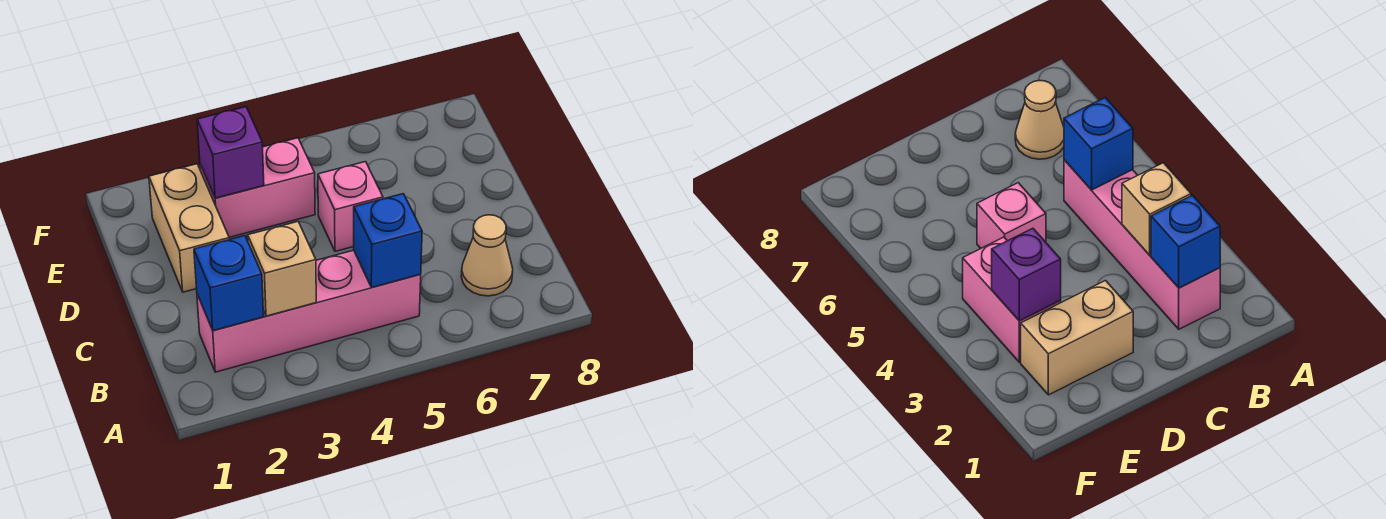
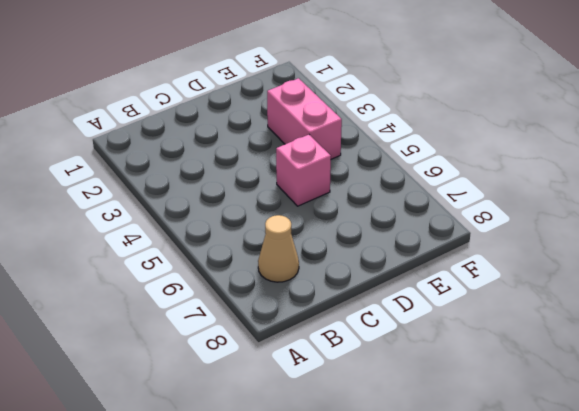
none -> pink 1x4 brick [197,250,421,372]
none -> tan 1x2 brick [149,164,229,292]

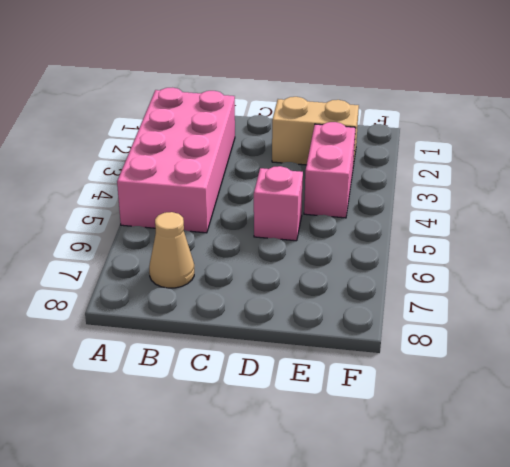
pink 2x4 brick [117,88,235,233] -> pink 1x4 brick [197,250,421,372]
none -> blue 1x1 brick [194,236,264,331]
none -> tan 1x1 brick [248,222,316,316]

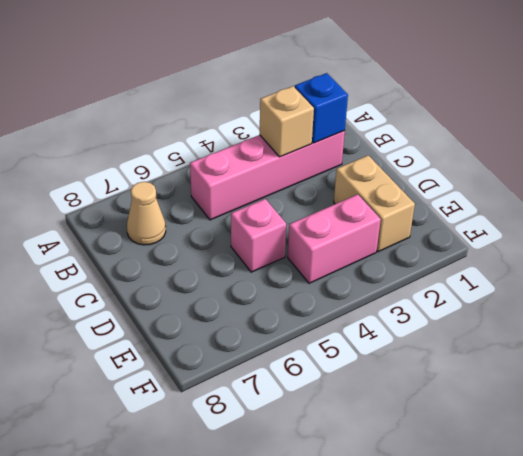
none -> blue 1x1 brick [354,194,422,287]
none -> purple 1x1 brick [197,107,264,198]

